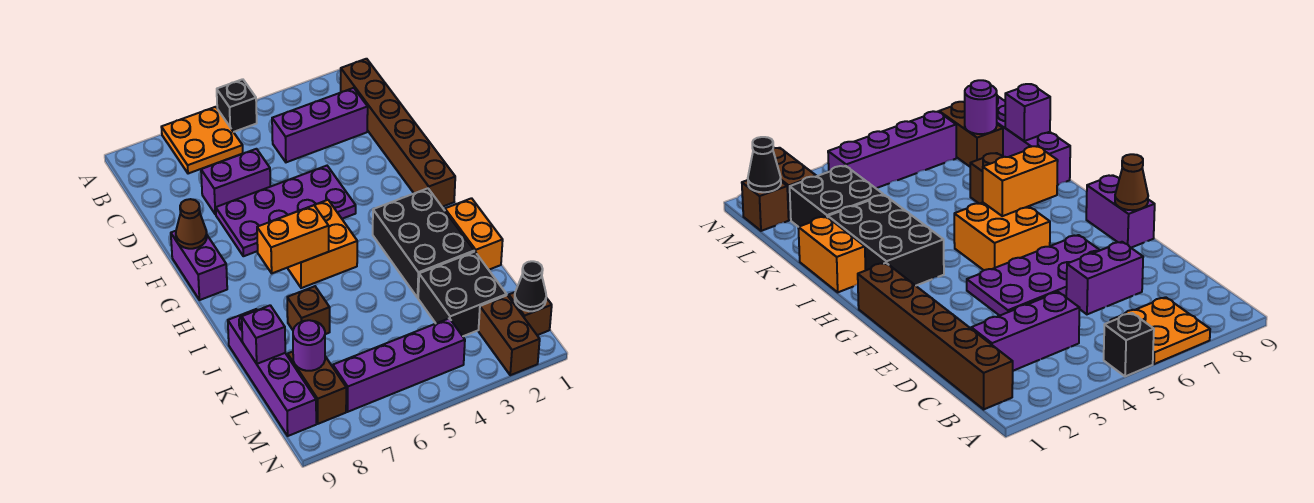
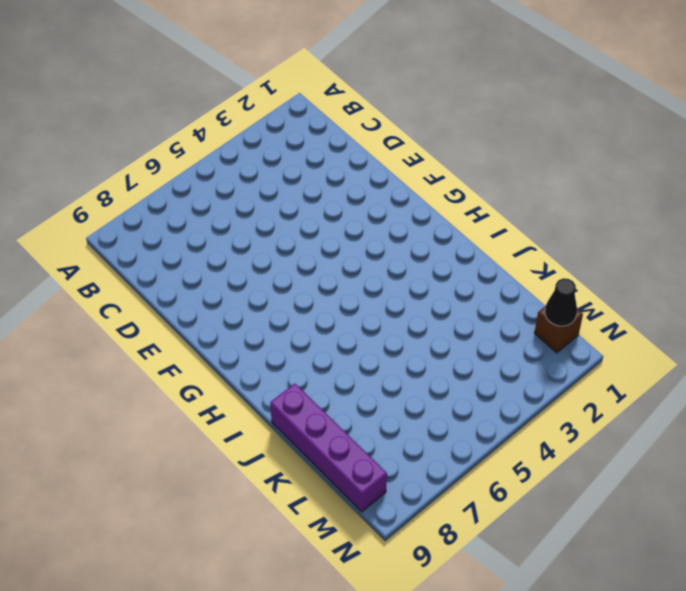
none -> black 1x1 brick [217,79,257,132]
none -> orange 2x2 plate [161,107,243,174]
none -> brown 1x6 brick [341,59,455,207]

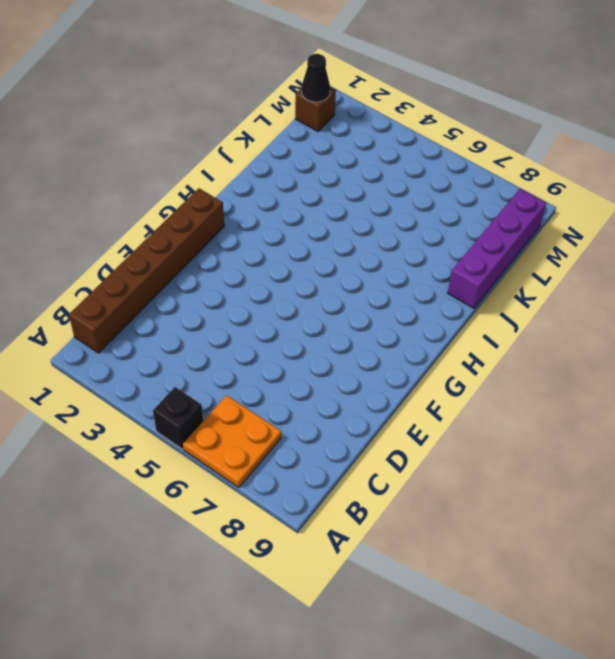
none -> purple 1x3 brick [272,88,368,162]
none -> purple 1x2 brick [201,149,270,214]
none -> purple 2x4 plate [216,166,356,256]

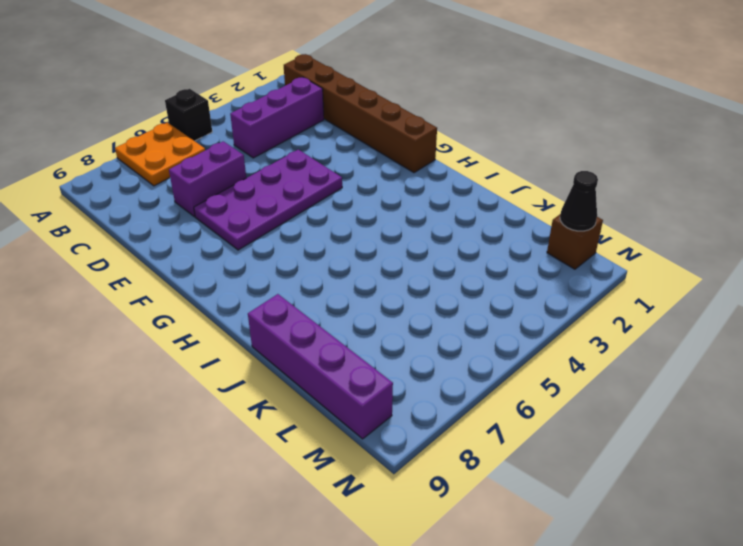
none -> purple 1x2 brick [171,231,227,300]
none -> orange 2x2 brick [288,200,357,288]
none -> black 2x3 brick [373,188,474,298]

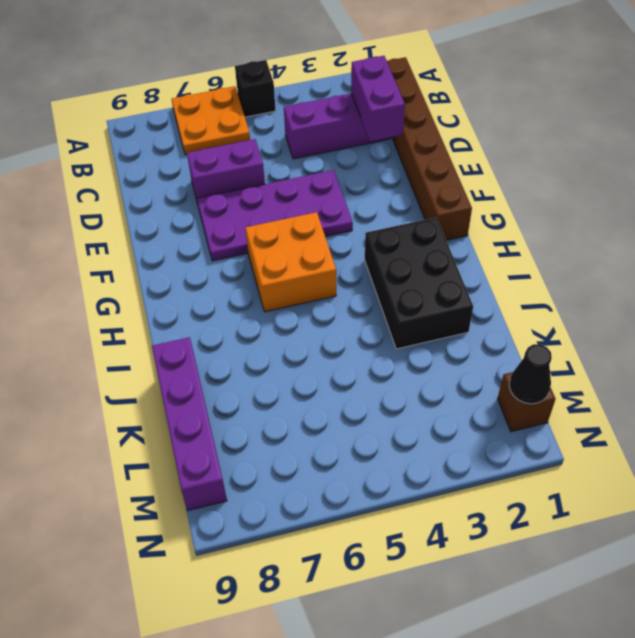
purple 1x2 brick [351,56,405,141] -> purple 1x2 brick moved to [171,231,227,300]
none -> orange 1x2 brick [445,198,503,270]
none -> brown 1x1 brick [287,286,330,334]
none -> black 2x2 brick [418,252,507,336]

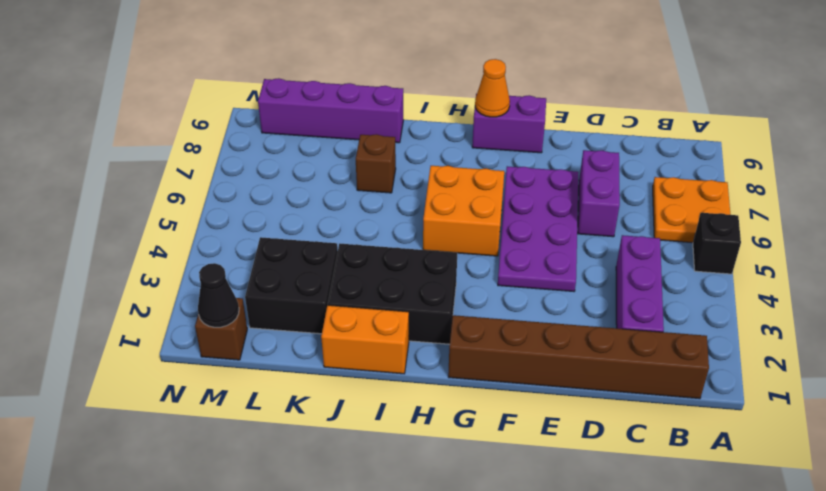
orange 1x1 cone [475,59,510,117] -> none
none -> brown 1x2 brick [288,352,346,424]
none -> brown 1x2 brick [478,295,540,375]
none -> purple 1x4 brick [333,318,465,412]

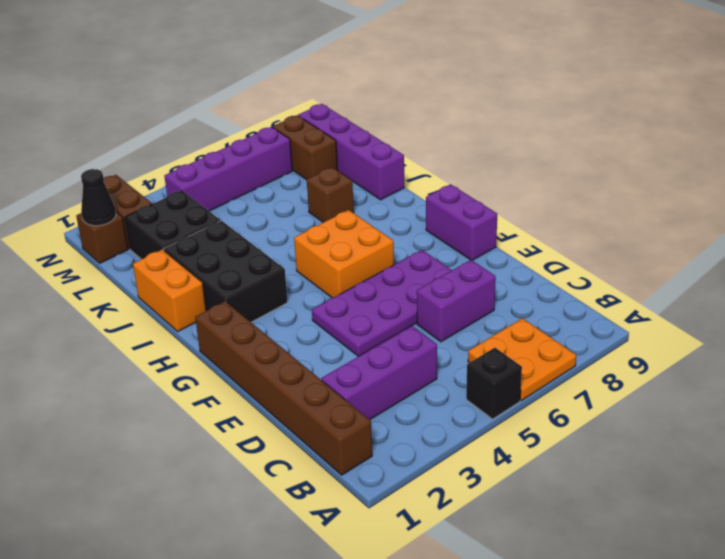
none -> brown 1x1 cone [176,199,207,249]
none -> orange 1x2 brick [257,205,329,273]
none -> purple 1x1 brick [242,305,285,364]

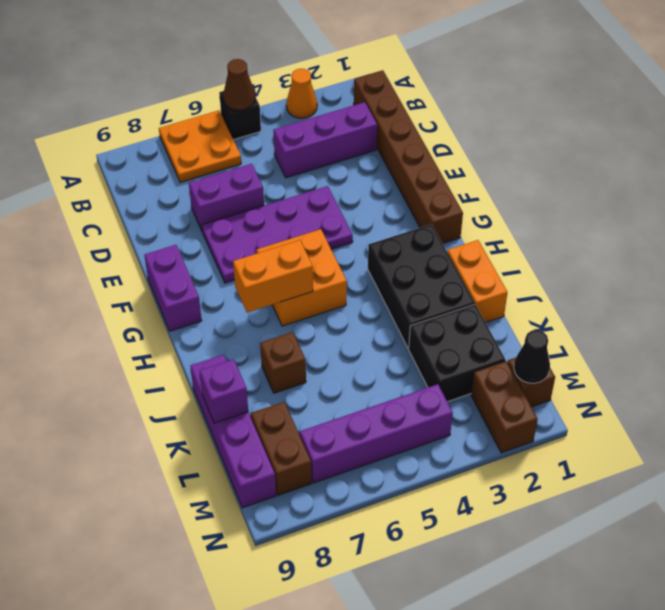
orange 1x1 cone [286,69,317,118] -> none
brown 1x1 cone [223,59,255,110] -> brown 1x1 cone moved to [176,199,207,249]
none -> purple 1x1 round brick [293,320,325,371]

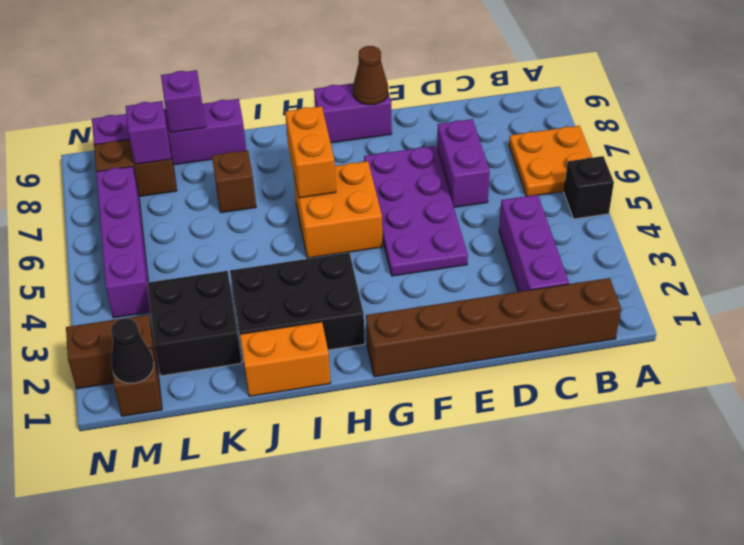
purple 1x1 brick [126,101,171,164] -> purple 1x1 round brick [293,320,325,371]

